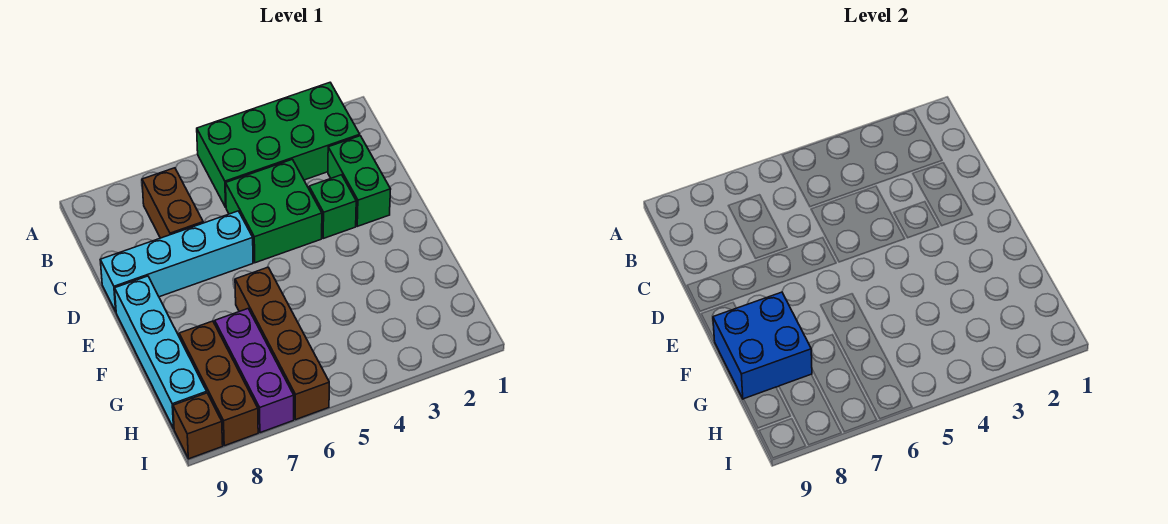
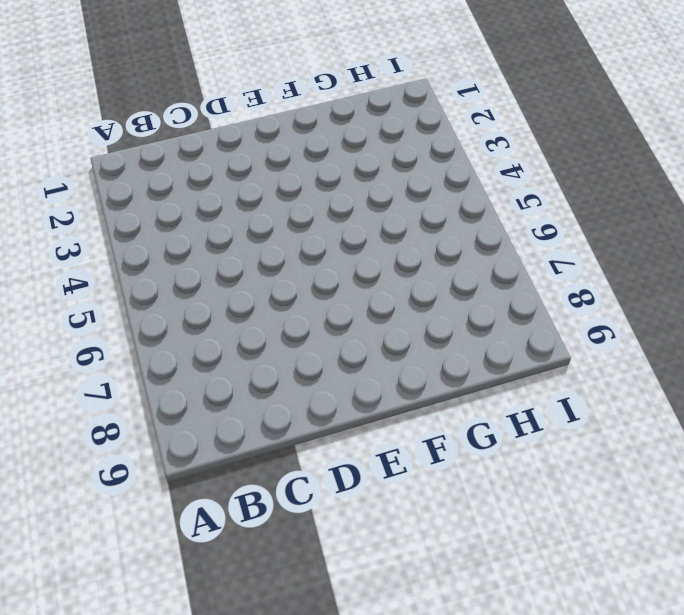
none -> green 2x4 brick [197,83,360,207]
none -> brown 1x2 brick [142,168,203,238]
none -> green 1x2 brick [328,136,391,226]

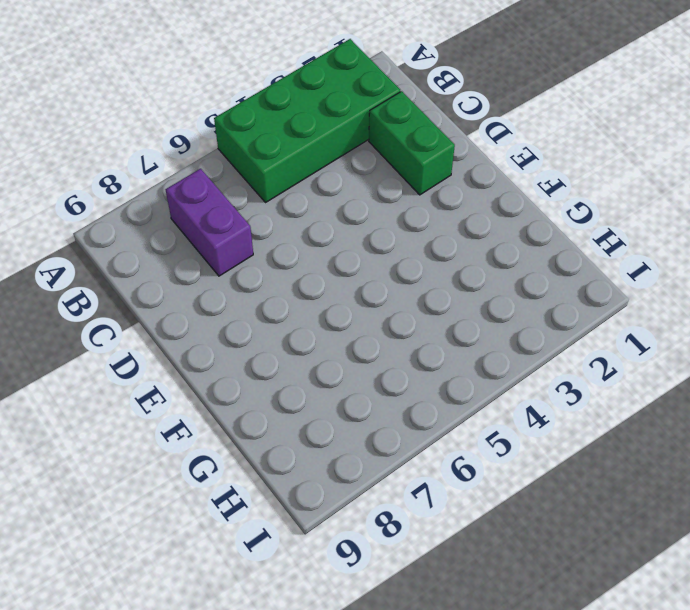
purple 1x2 brick [165,169,253,276] -> brown 1x2 brick [142,168,203,238]
none -> green 2x2 brick [226,159,322,263]
none -> green 1x1 brick [309,175,356,238]
none -> cyan 1x4 brick [100,211,253,311]

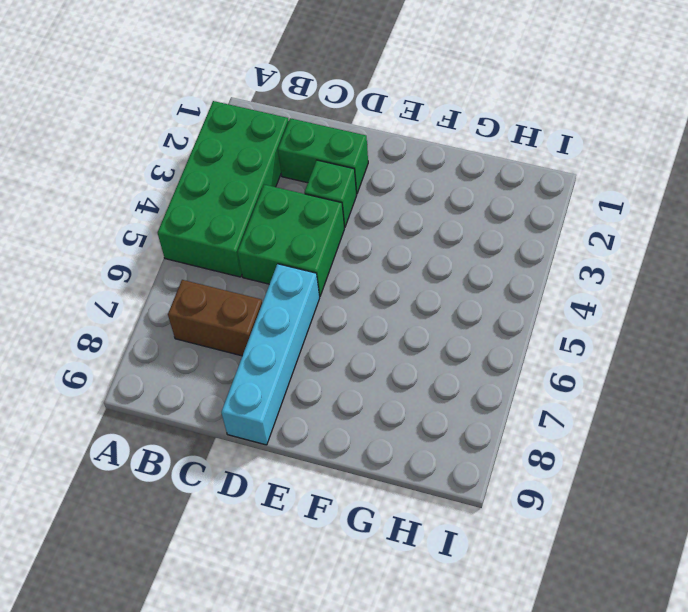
none -> cyan 1x4 brick [115,276,207,429]
none -> brown 1x4 brick [235,267,329,420]
none -> purple 1x3 brick [215,309,294,433]

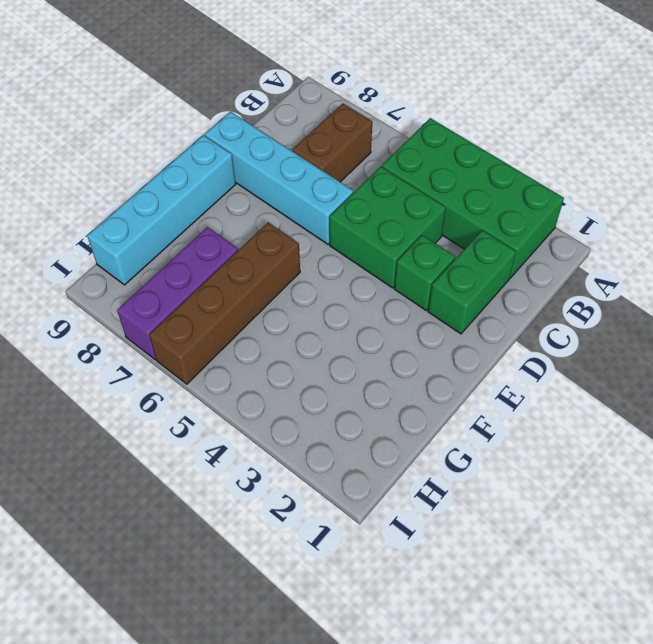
none -> brown 1x3 brick [179,321,258,446]
none -> brown 1x1 brick [173,393,223,459]
none -> blue 2x2 brick [713,292,812,399]

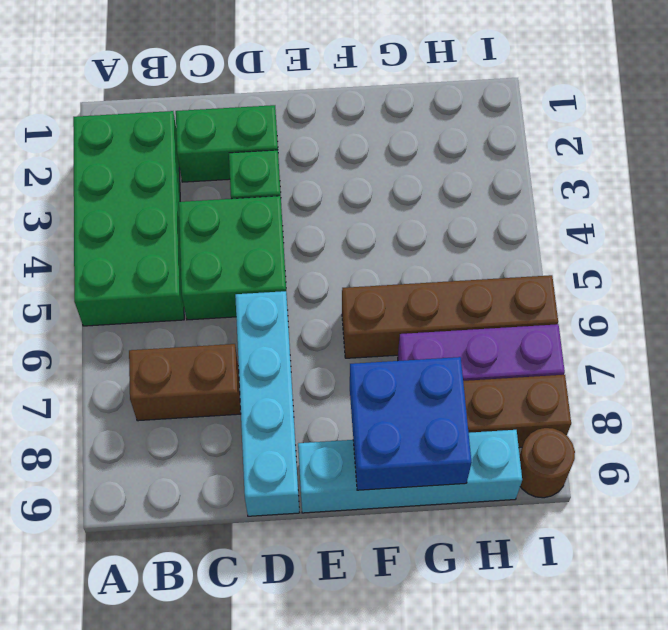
brown 1x1 round brick [520,428,575,498] -> brown 1x1 brick [173,393,223,459]

